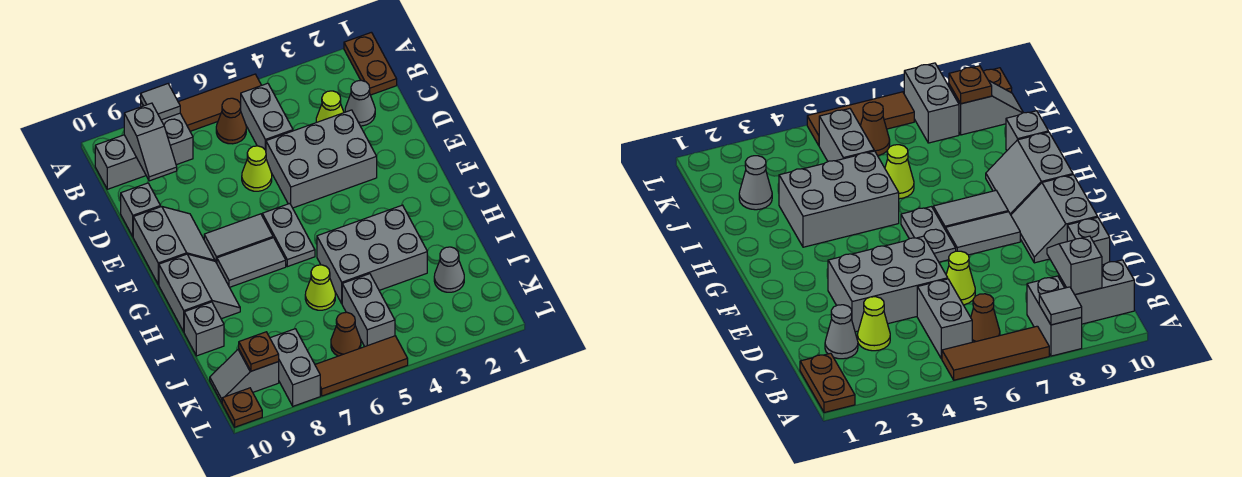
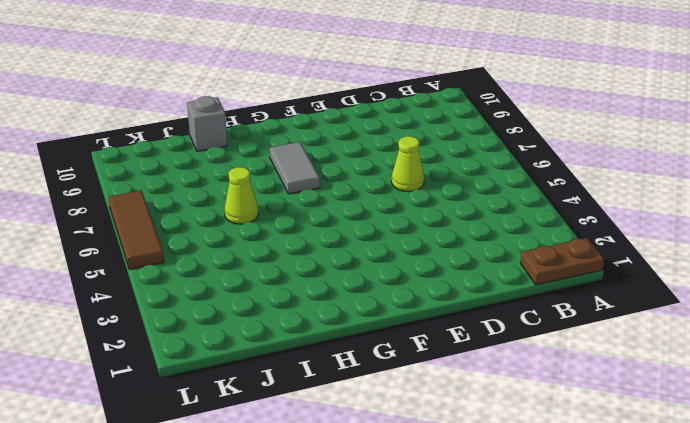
none -> brown 1x3 tile [178,74,261,131]
none -> grey 1x2 brick [141,102,193,165]
none -> grey 1x2 brick [241,83,293,150]

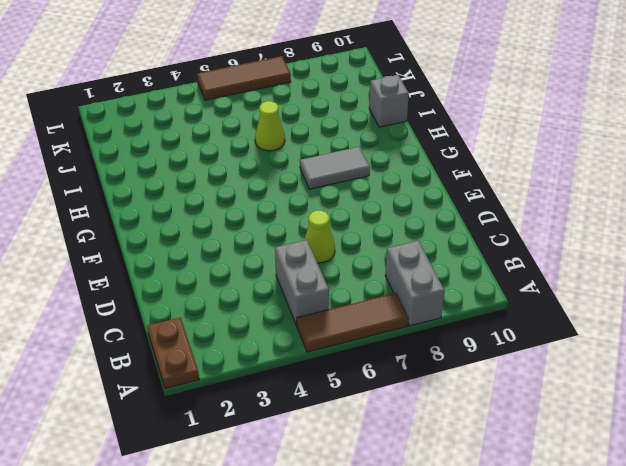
none -> brown 1x1 cone [216,98,246,144]
none -> grey 1x2 brick [95,135,146,189]
none -> grey 1x1 cone [345,80,375,126]

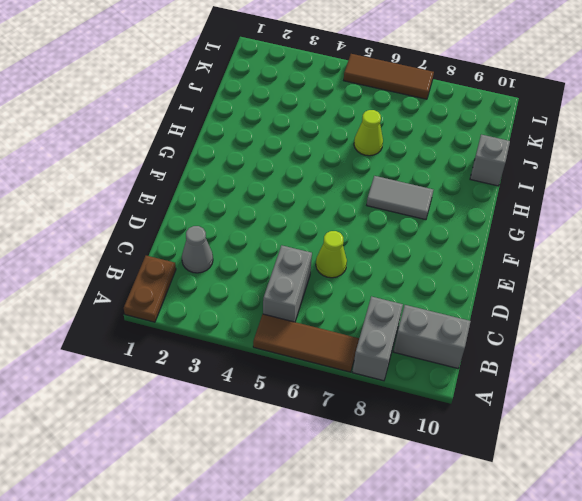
none -> brown 1x1 cone [216,98,246,144]
none -> lime 1x1 cone [316,91,344,122]
none -> grey 2x3 brick [266,110,377,208]

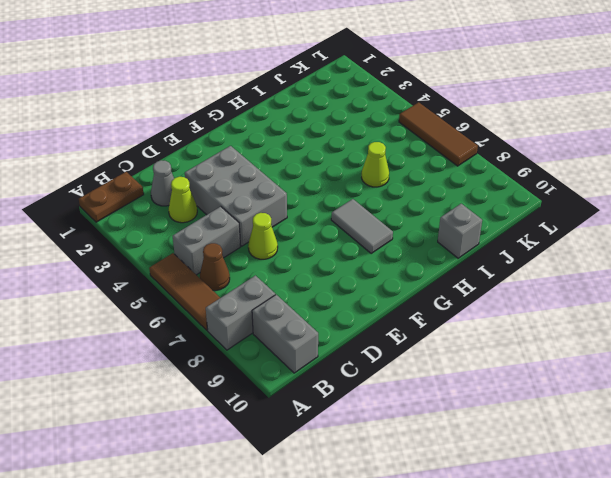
none -> grey 1x1 brick [121,183,160,236]
none -> grey 2x2 slope [133,207,215,284]
none -> grey 1x2 plate [262,204,315,267]

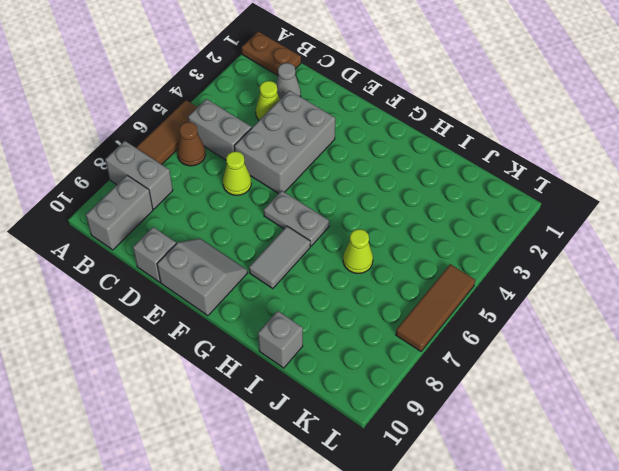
none -> grey 1x2 tile [204,214,273,263]
none -> grey 2x2 slope [159,254,240,332]
none -> grey 2x3 brick [317,205,427,303]

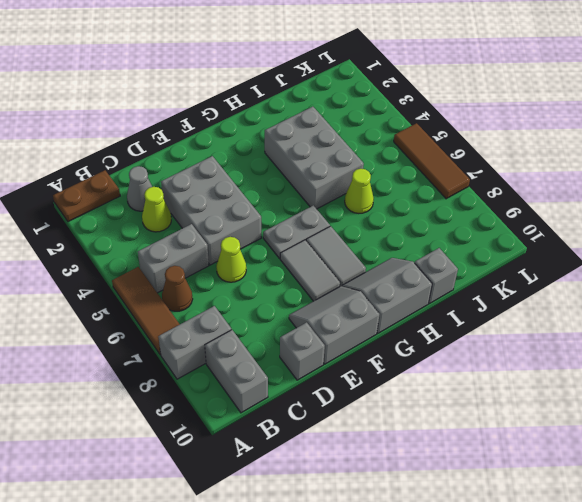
none -> grey 1x1 cone [434,247,464,292]
none -> grey 1x2 brick [342,274,395,347]
none -> brown 1x1 cone [331,312,361,356]

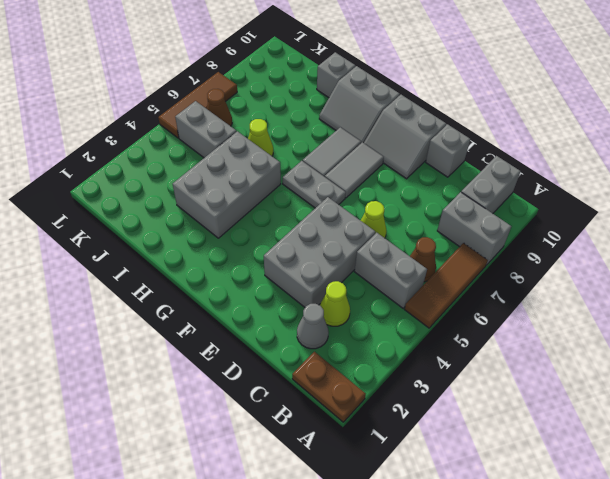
none -> grey 1x1 cone [434,247,464,292]
none -> grey 1x2 brick [270,329,320,406]
none -> grey 1x2 slope [210,349,279,403]

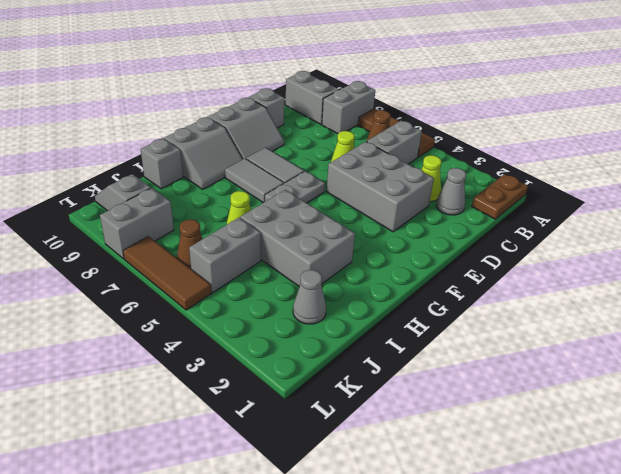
none -> brown 1x1 plate [222,388,262,427]
none -> grey 1x1 tile [141,84,180,120]
none -> grey 1x2 slope [124,103,177,181]

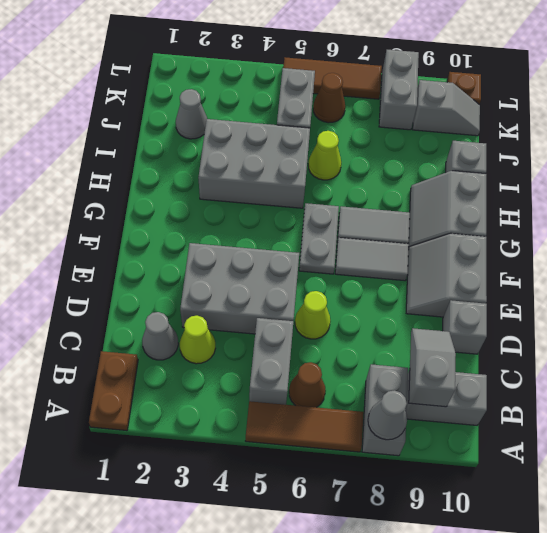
grey 1x1 cone [368,390,407,440] -> grey 1x1 tile [141,84,180,120]
none -> brown 1x1 plate [239,332,279,371]

